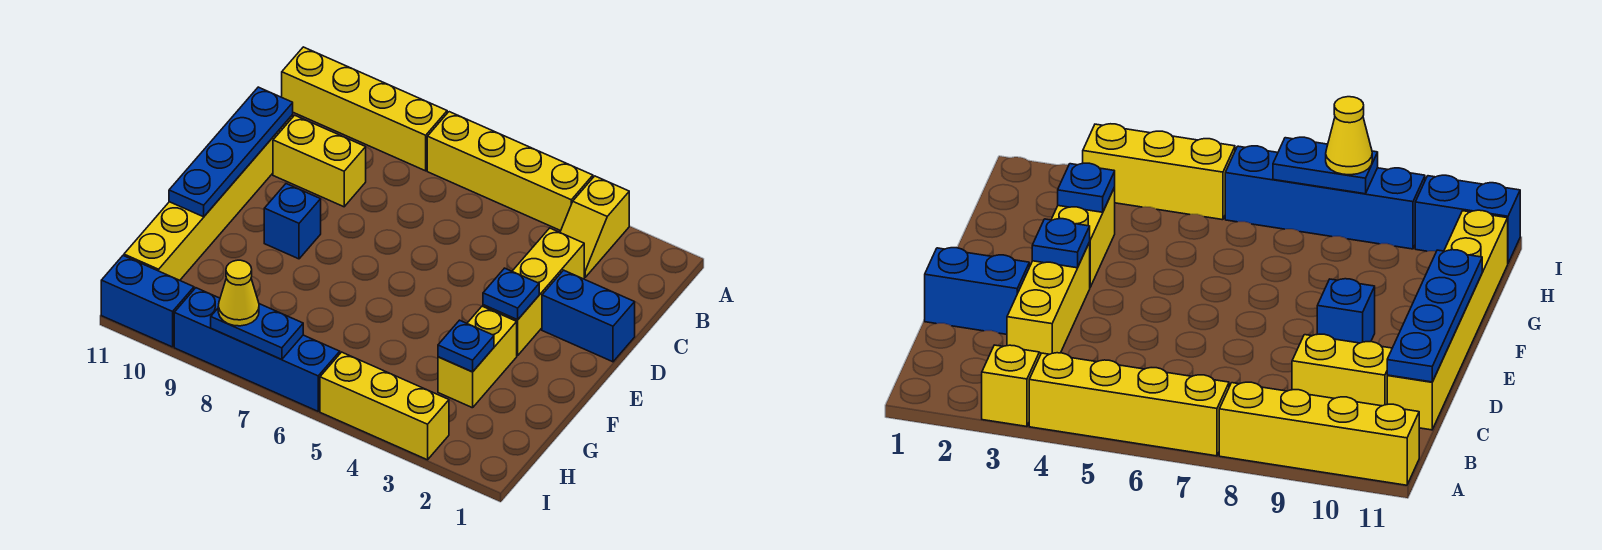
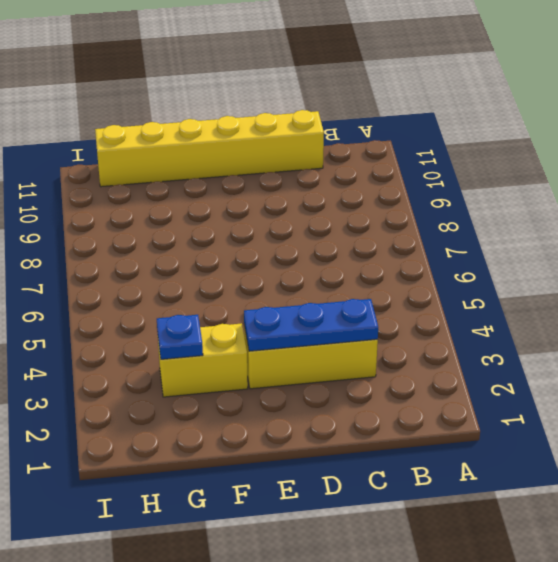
blue 1x3 plate [244,299,378,351] -> blue 1x1 plate [483,268,539,320]
none -> yellow 1x2 slope [560,176,629,277]
none -> yellow 1x4 brick [427,112,593,231]
none -> yellow 1x4 brick [282,47,447,171]

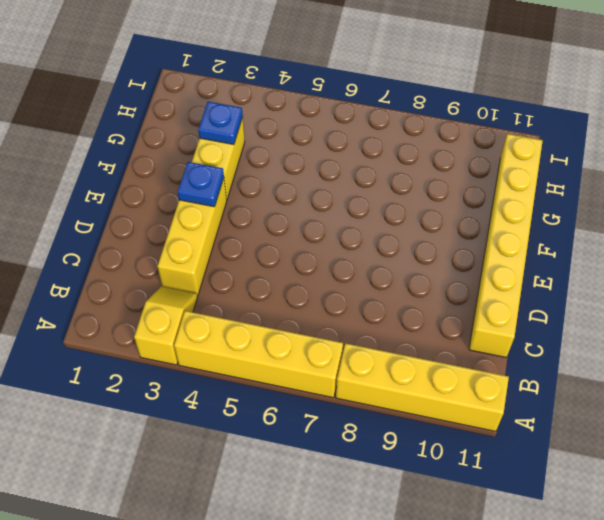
none -> yellow 1x2 brick [273,115,366,207]
none -> blue 1x2 brick [542,270,635,362]
none -> blue 1x1 brick [264,184,321,259]

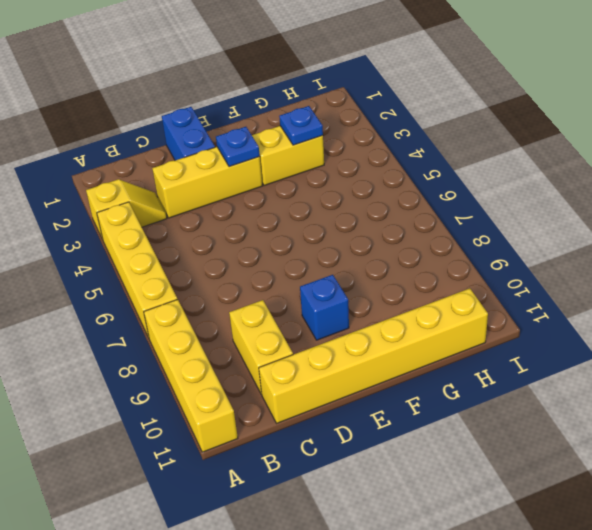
none -> yellow 1x3 brick [320,352,449,460]
none -> blue 1x4 brick [174,288,340,411]
none -> blue 1x2 brick [101,256,194,347]

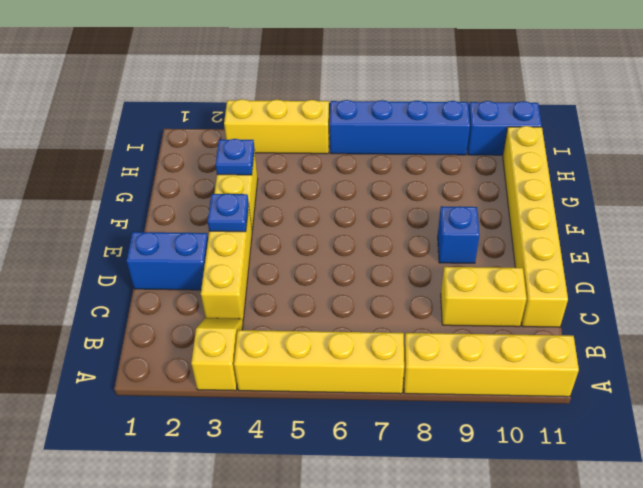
none -> blue 1x4 plate [169,87,293,217]
none -> blue 1x2 plate [211,304,303,360]
none -> yellow 1x1 cone [218,260,259,326]

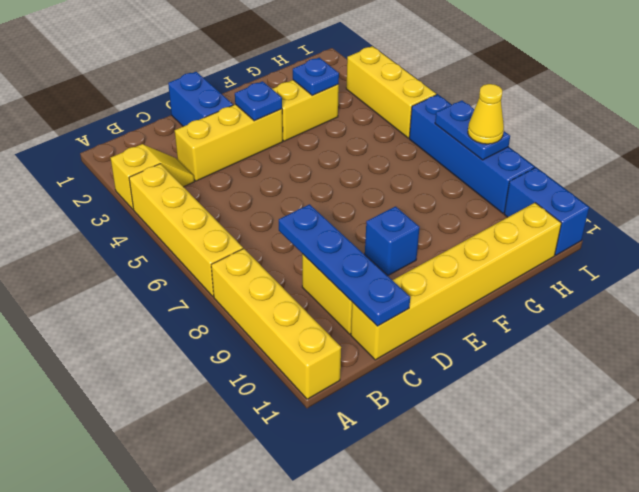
blue 1x4 plate [279,204,410,326] -> blue 1x4 plate turned to [169,87,293,217]

